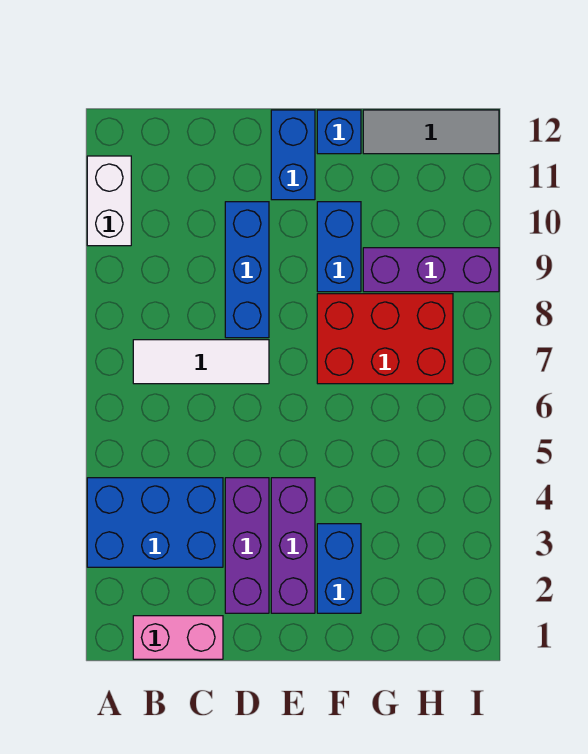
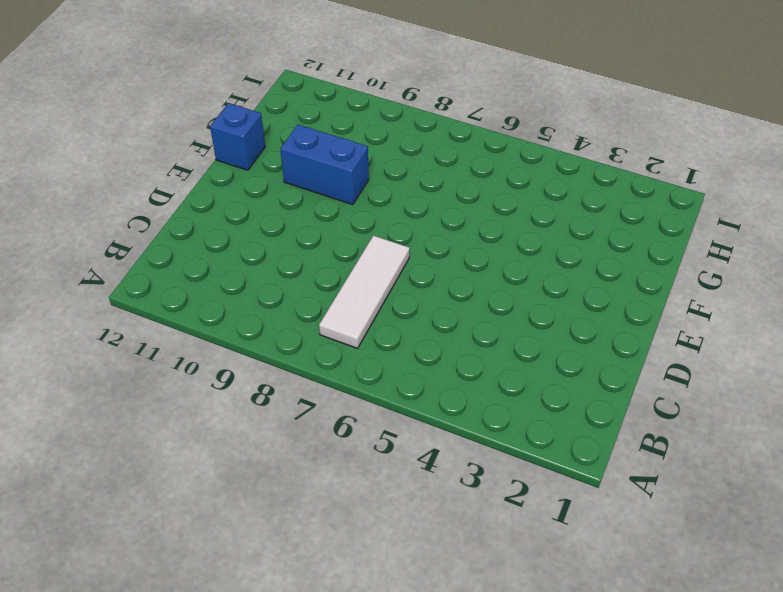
none -> blue 2x3 brick [87,478,223,567]
none -> white 1x2 brick [87,156,131,246]
none -> pink 1x2 brick [133,616,223,659]

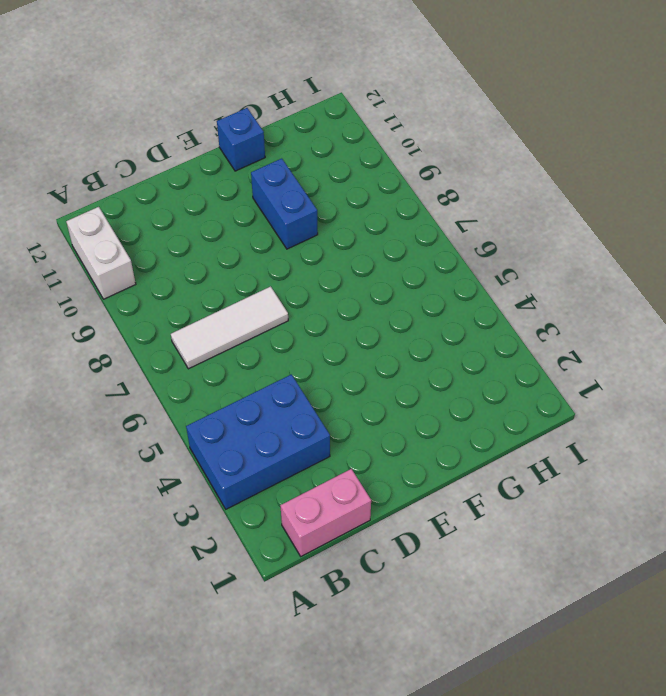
none -> purple 1x3 brick [225,478,269,613]
none -> blue 1x3 brick [225,202,269,338]
none -> purple 1x3 brick [271,478,315,613]

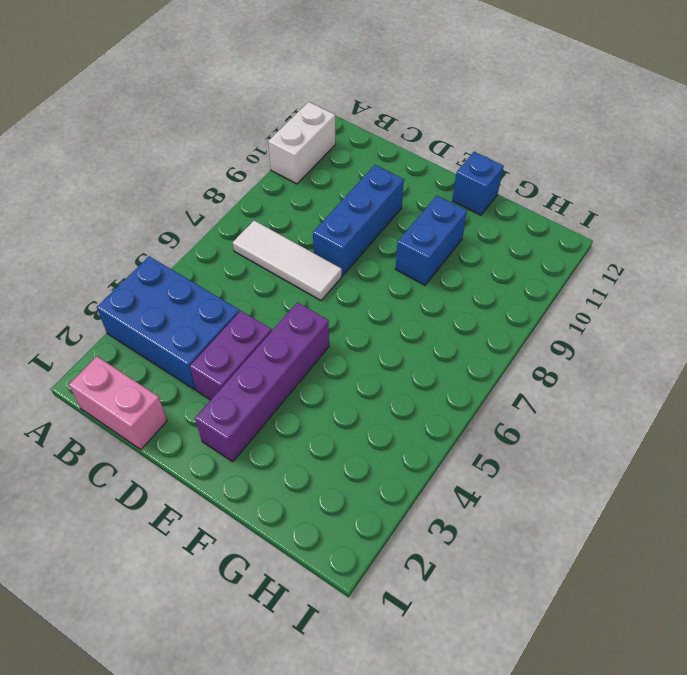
purple 1x2 brick [190,311,272,400] -> purple 1x3 brick [225,478,269,613]
purple 1x4 brick [195,302,329,462] -> purple 1x3 brick [271,478,315,613]
none -> blue 1x2 brick [271,110,315,200]
none -> blue 1x2 brick [317,524,361,613]
none -> red 2x3 brick [317,294,453,384]

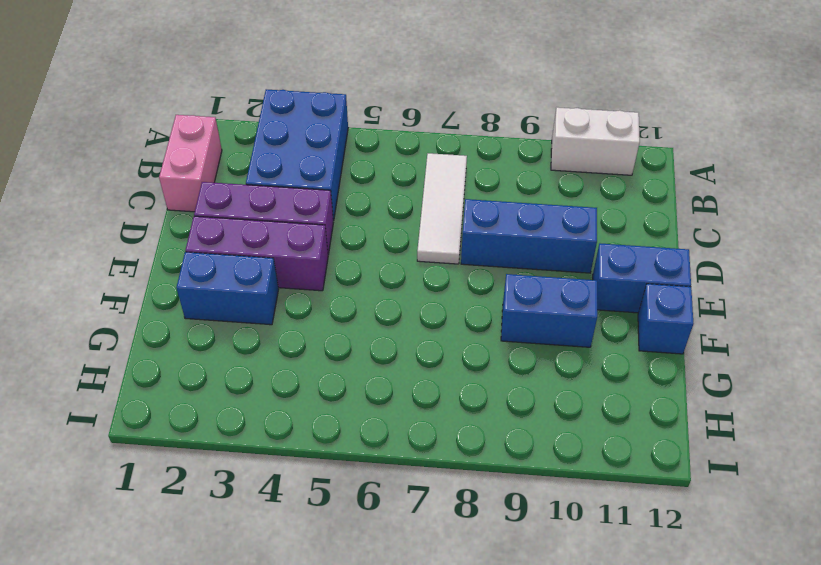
none -> red 2x3 brick [317,294,453,384]
none -> purple 1x3 brick [363,248,499,292]
none -> grey 1x3 tile [363,110,499,154]

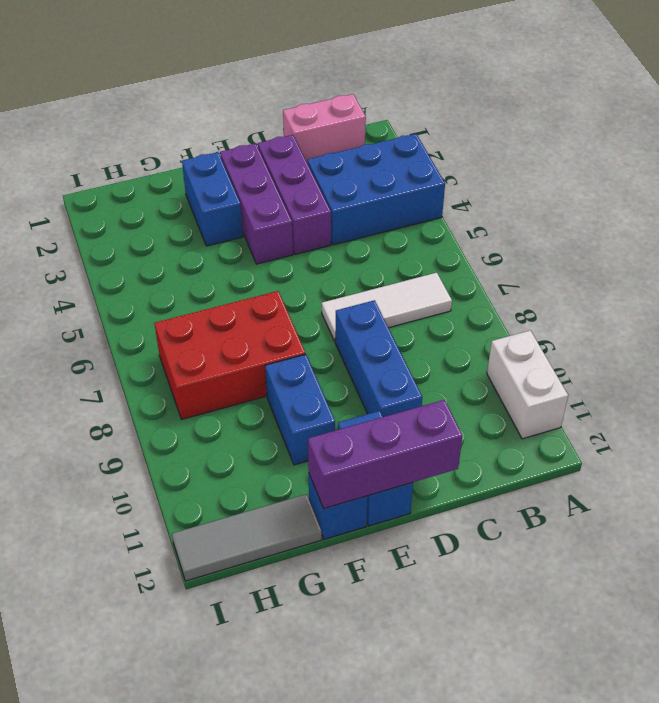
purple 1x3 brick [308,400,462,508] -> purple 1x3 brick moved to [363,248,499,292]

